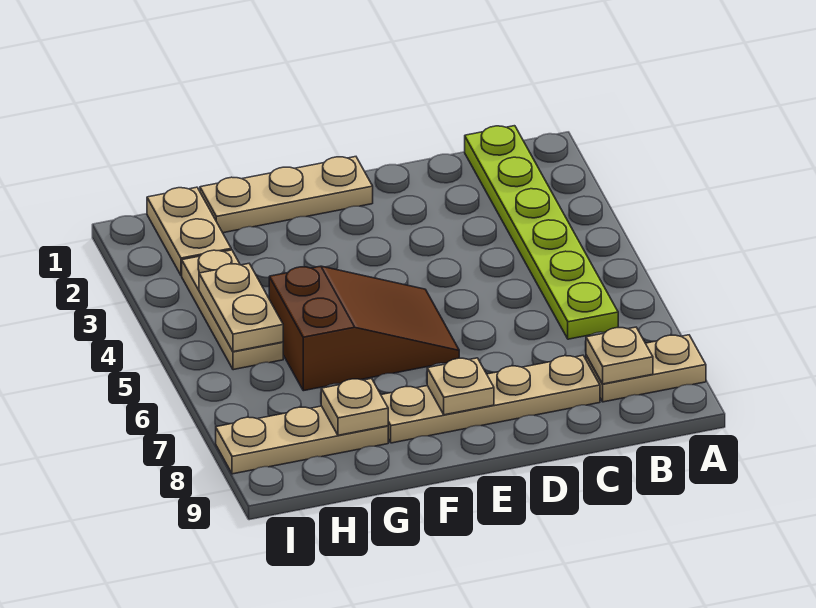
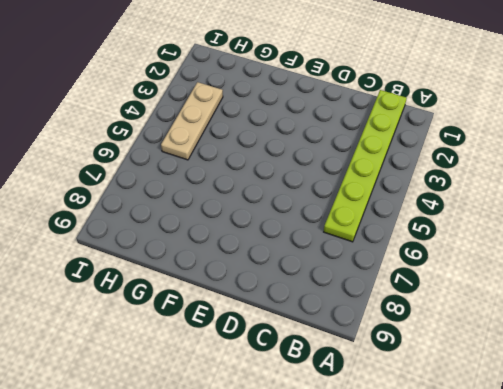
none -> tan 1x2 plate [586,335,706,402]
none -> tan 1x4 plate [381,355,600,443]
none -> tan 1x3 plate [200,157,373,233]

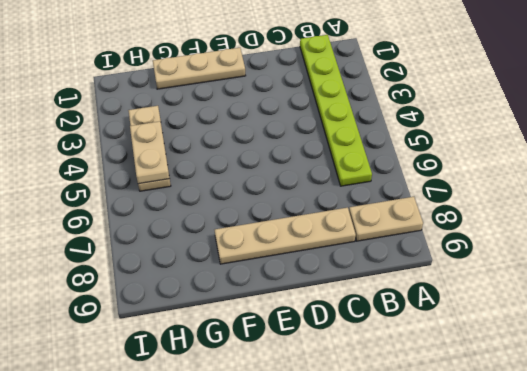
none -> brown 2x3 slope [269,266,459,391]
none -> tan 1x3 plate [216,406,388,474]
none -> tan 1x2 plate [147,187,231,276]

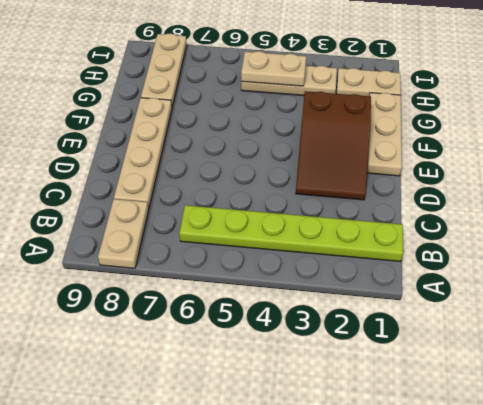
brown 2x3 slope [296,91,371,200] -> brown 2x3 slope moved to [269,266,459,391]
none -> tan 1x1 plate [586,327,653,384]
none -> tan 1x1 plate [427,358,494,415]
none -> tan 1x1 plate [321,379,388,435]

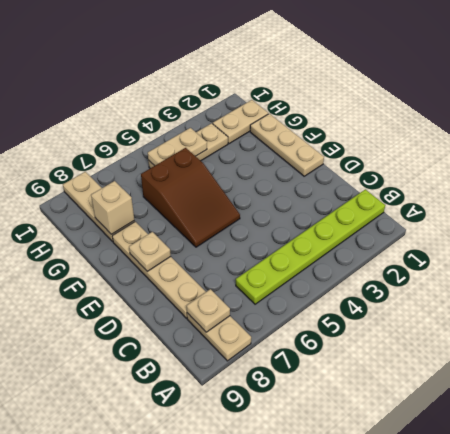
tan 1x1 brick [91,181,134,234] -> tan 1x1 plate [321,379,388,435]

